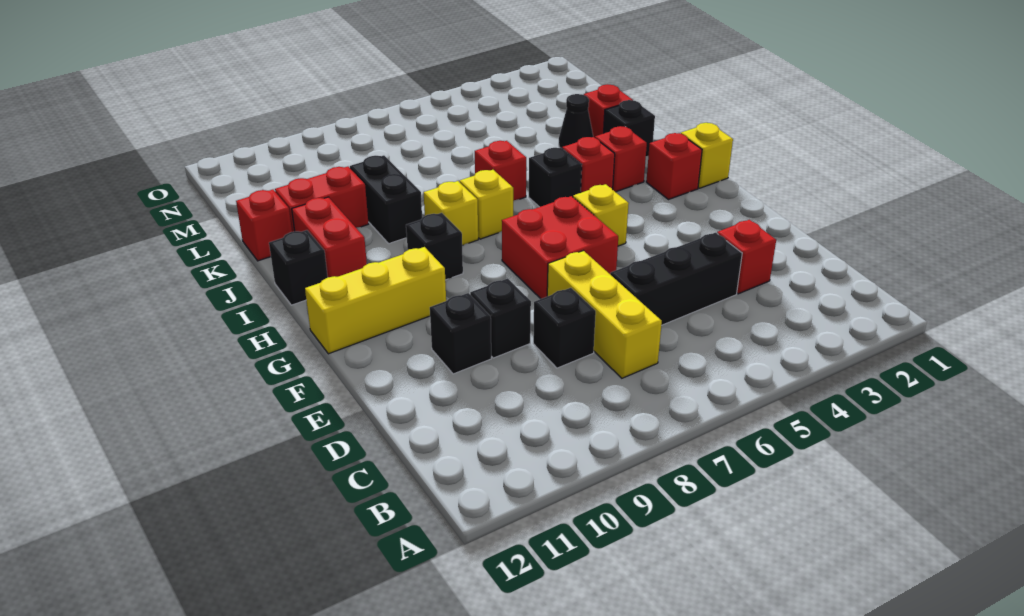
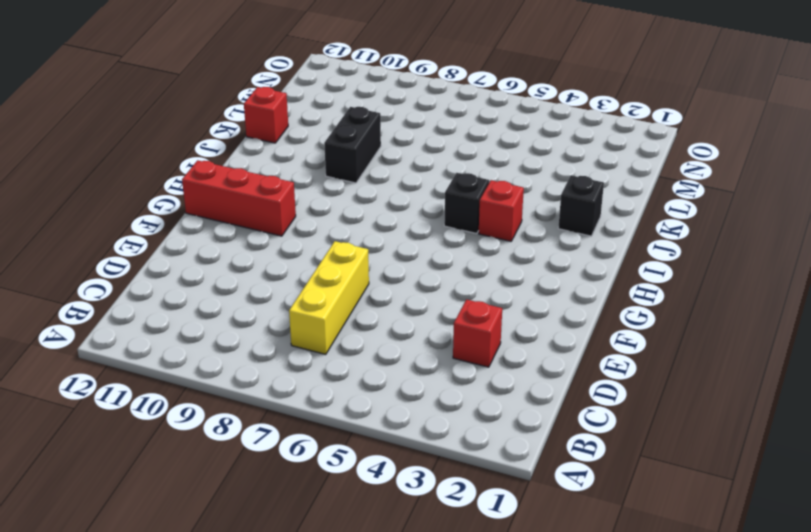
red 1x3 brick [182,160,296,236] -> yellow 1x3 brick [305,247,446,354]
none -> black 1x3 brick [610,233,742,325]
none -> black 1x1 brick [533,288,596,368]
none -> black 1x1 brick [470,278,531,358]

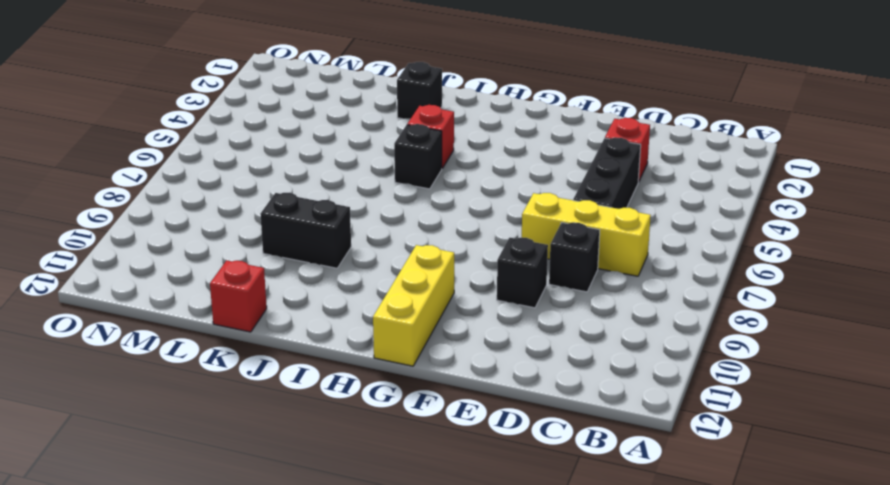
none -> black 1x1 brick [430,293,491,374]
none -> red 2x2 brick [502,196,618,299]
none -> yellow 1x1 brick [573,184,629,246]

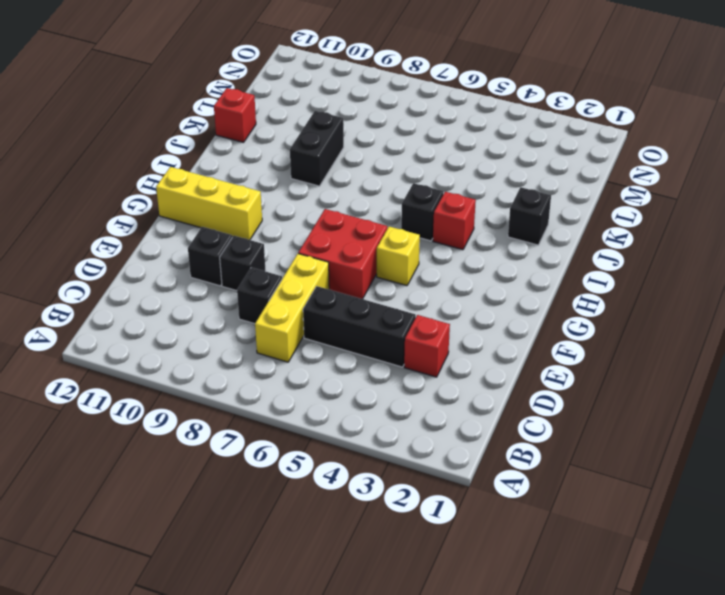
none -> yellow 1x1 brick [681,123,733,188]
none -> red 1x1 brick [646,133,702,200]
none -> black 1x1 brick [406,213,463,280]

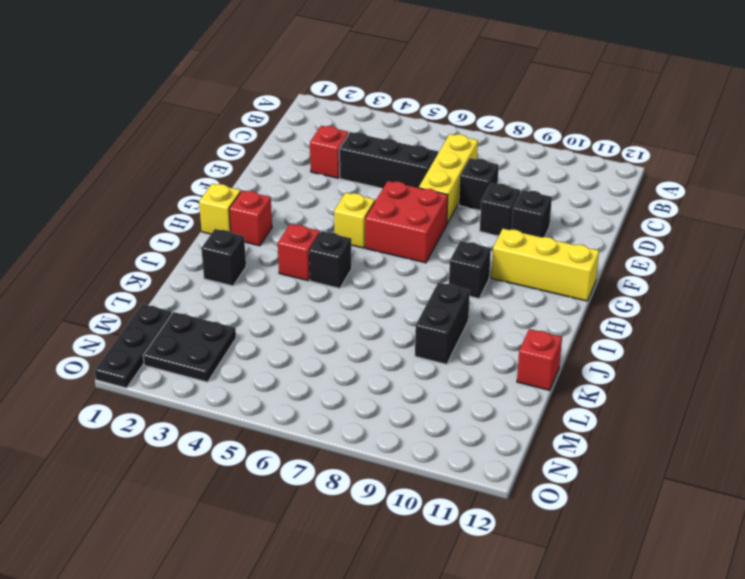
black 1x3 plate [95,304,172,388] -> none
black 2x2 plate [143,312,236,382] -> none
none -> red 1x1 brick [595,126,647,192]
none -> yellow 1x1 brick [460,170,513,239]
none -> yellow 1x1 brick [424,181,478,245]

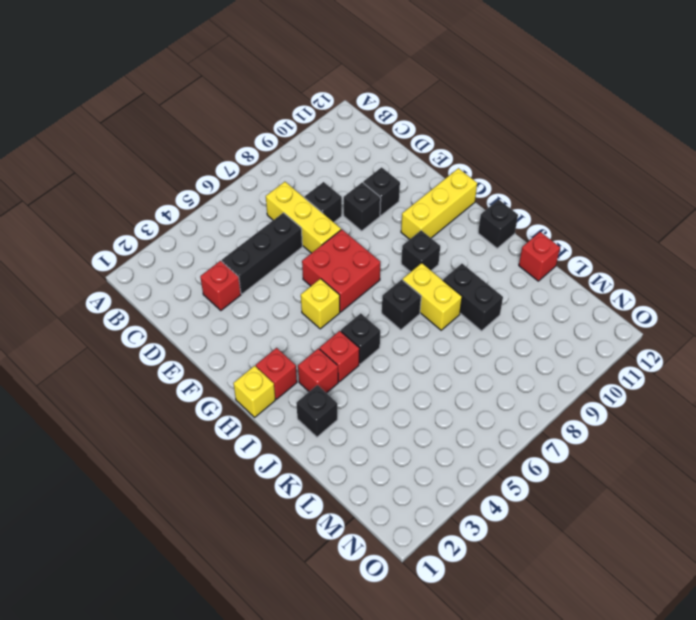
black 1x1 brick [382,280,421,330] -> yellow 1x1 brick [460,170,513,239]
yellow 1x2 brick [403,263,462,330] -> yellow 1x1 brick [424,181,478,245]
none -> red 1x2 brick [292,197,367,277]
none -> red 1x1 brick [475,141,526,201]
none -> red 1x1 brick [584,84,633,138]

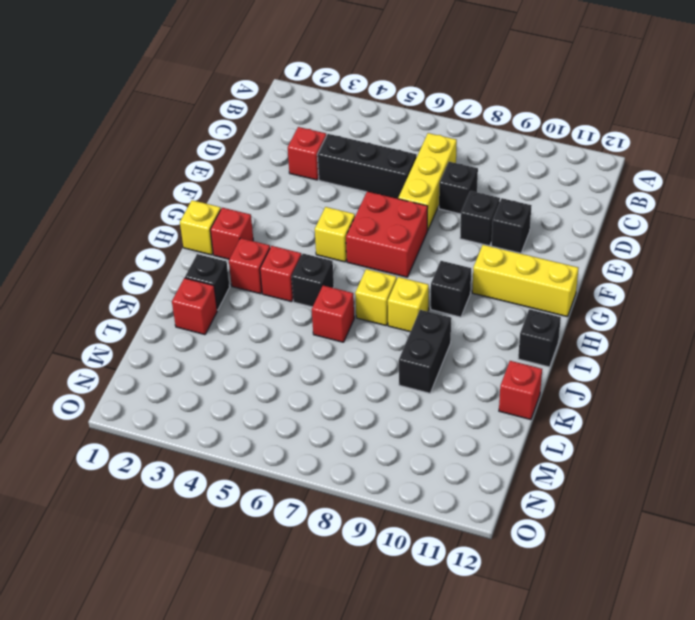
none -> red 1x2 brick [292,197,367,277]
none -> black 1x1 cone [559,94,593,148]
none -> red 1x2 brick [275,167,368,232]

